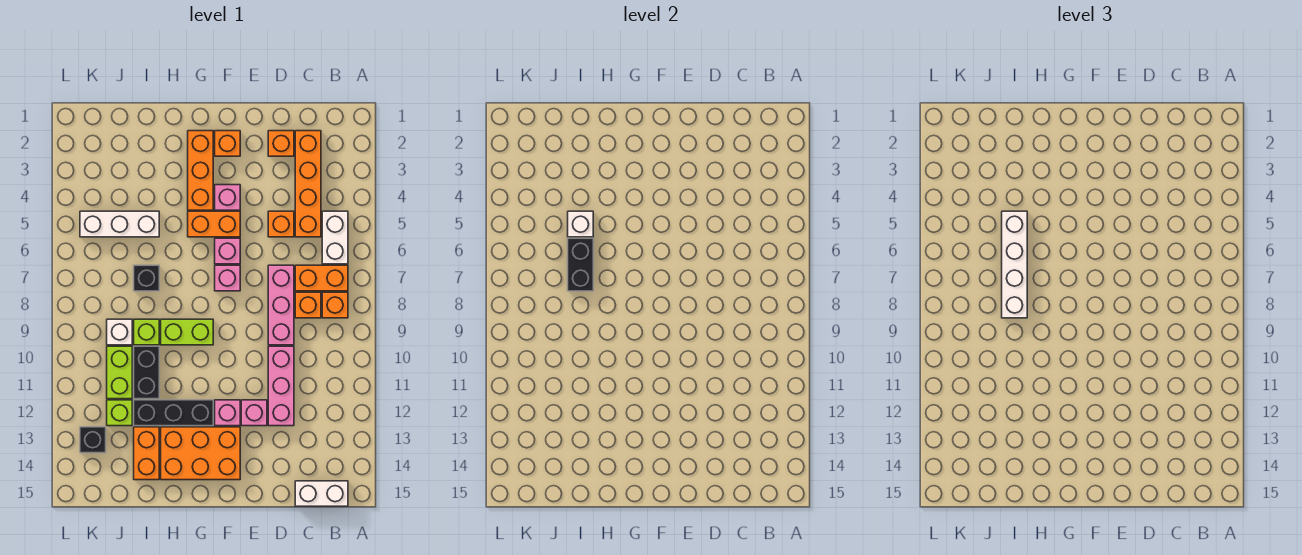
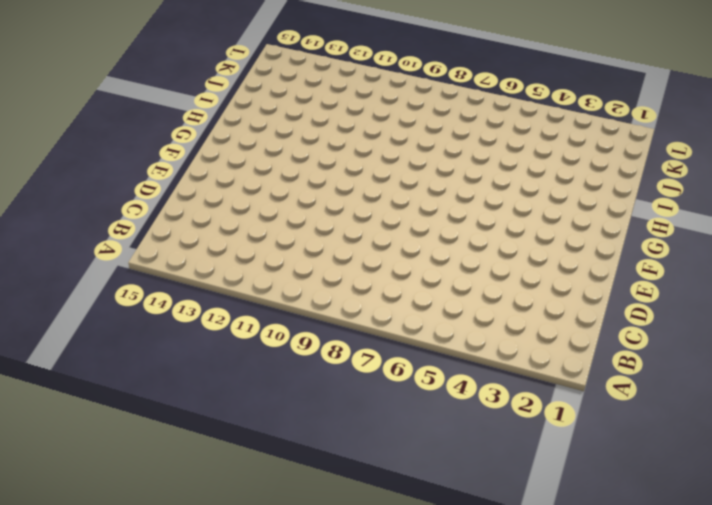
none -> white 1x2 brick [322,211,348,264]
none -> orange 1x2 brick [295,265,348,291]
none -> orange 1x1 brick [322,292,348,318]
none -> white 1x2 brick [295,481,348,506]

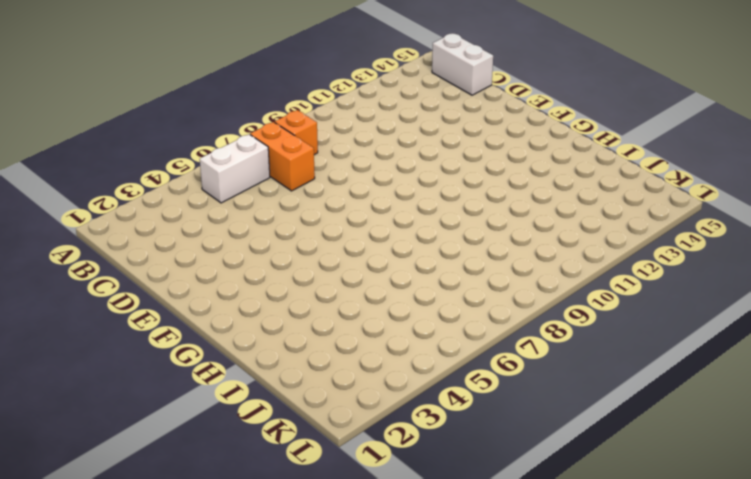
none -> orange 1x4 brick [295,131,321,237]
none -> orange 1x1 brick [295,292,321,318]
none -> orange 1x1 brick [268,131,294,156]
none -> orange 1x1 brick [268,211,294,237]

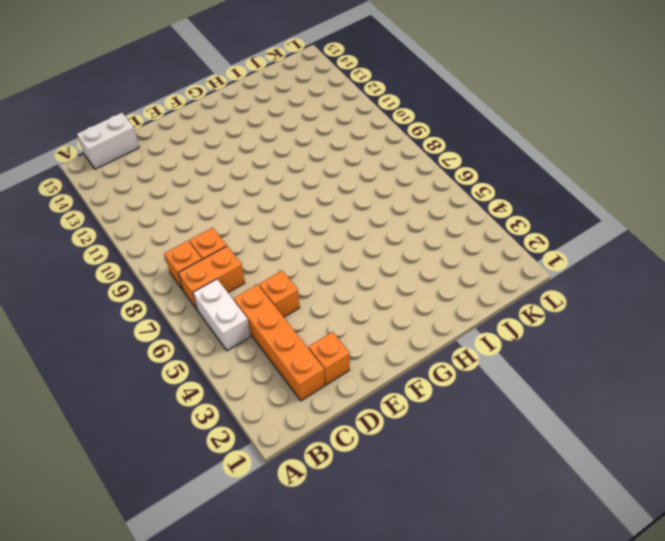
none -> pink 1x3 brick [268,265,294,345]
none -> pink 1x3 brick [268,346,294,426]
none -> pink 1x1 brick [241,400,267,426]
none -> orange 1x1 brick [215,131,240,156]

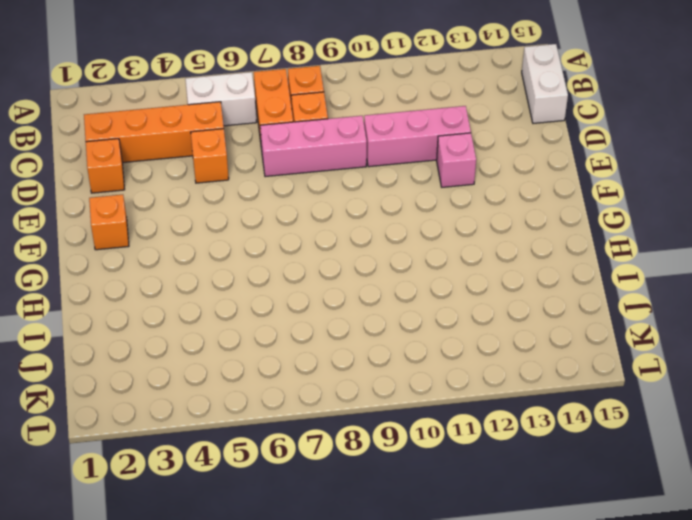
none -> pink 1x1 brick [215,185,240,210]
none -> orange 1x2 brick [188,211,240,237]
none -> pink 1x1 brick [215,238,240,264]
none -> pink 1x1 brick [215,265,240,291]

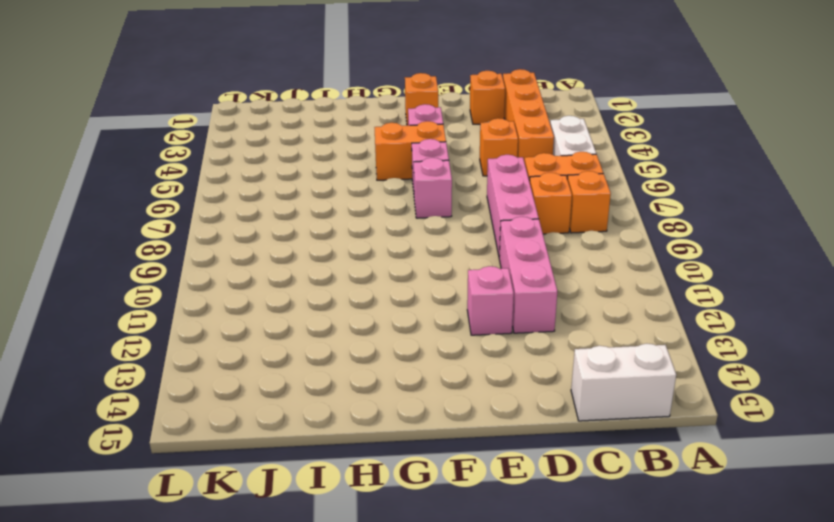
none -> pink 1x1 brick [215,400,240,426]
none -> orange 2x3 brick [161,427,240,480]
none -> orange 1x3 brick [188,131,213,210]
none -> lime 1x2 brick [161,319,213,345]

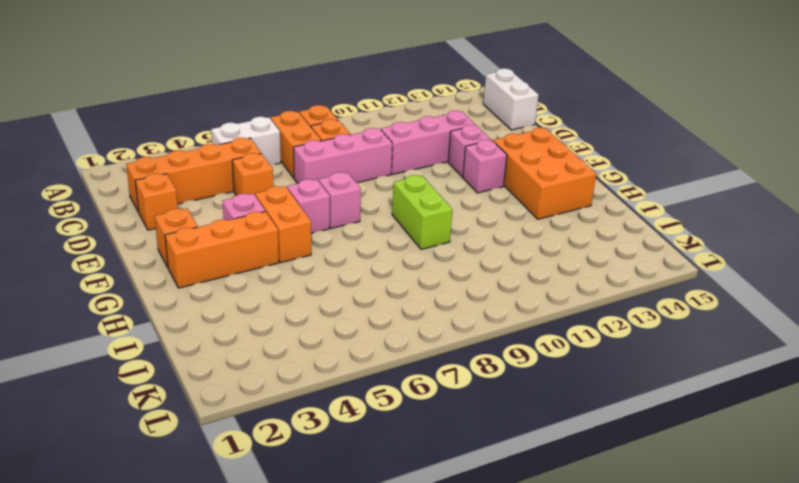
none -> black 1x3 brick [134,400,213,426]
none -> white 1x3 brick [80,211,159,237]
none -> black 1x1 brick [134,265,159,291]
none -> lime 1x1 brick [134,319,159,345]

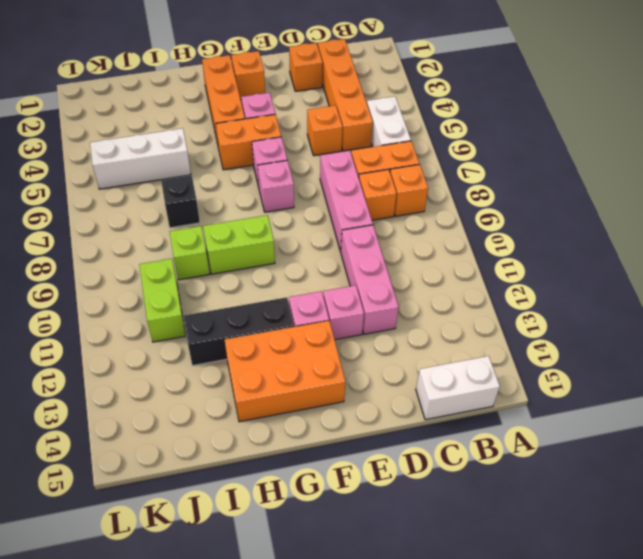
none -> black 1x2 brick [134,346,159,399]
none -> orange 1x2 brick [134,427,159,480]
none -> white 1x1 brick [107,319,132,345]
none -> lime 1x1 brick [107,400,132,426]

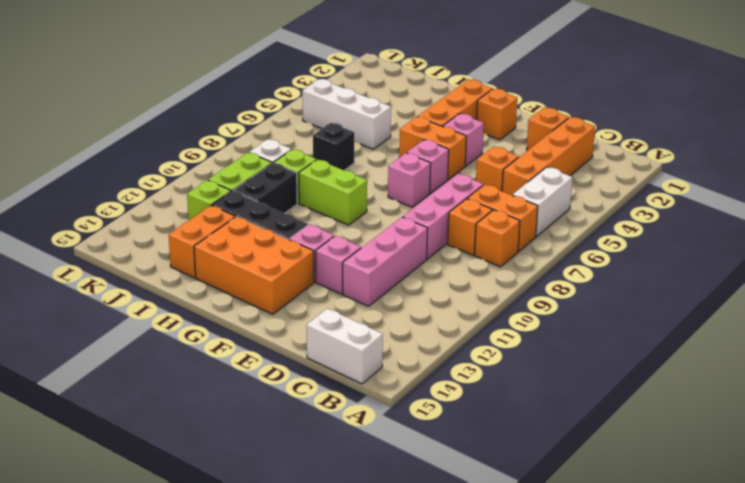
none -> black 1x1 brick [80,427,106,453]
none -> white 1x1 brick [568,211,593,237]
none -> black 1x2 brick [568,238,593,291]
none -> white 1x4 brick [1002,211,1027,318]

